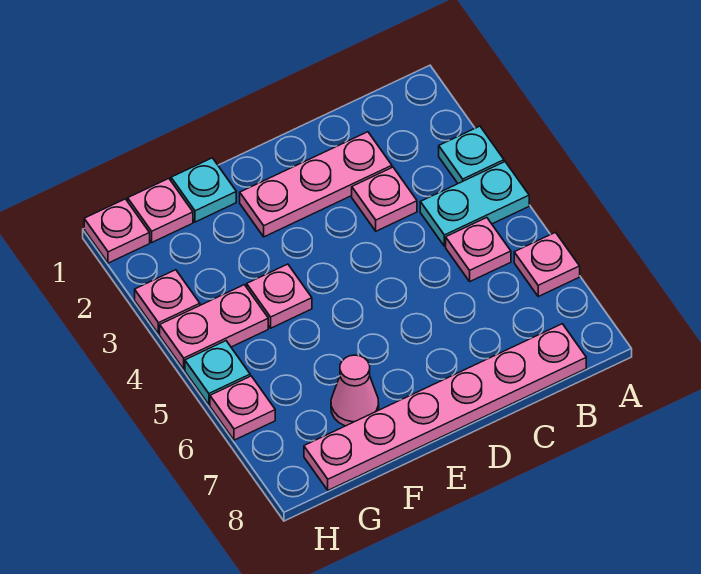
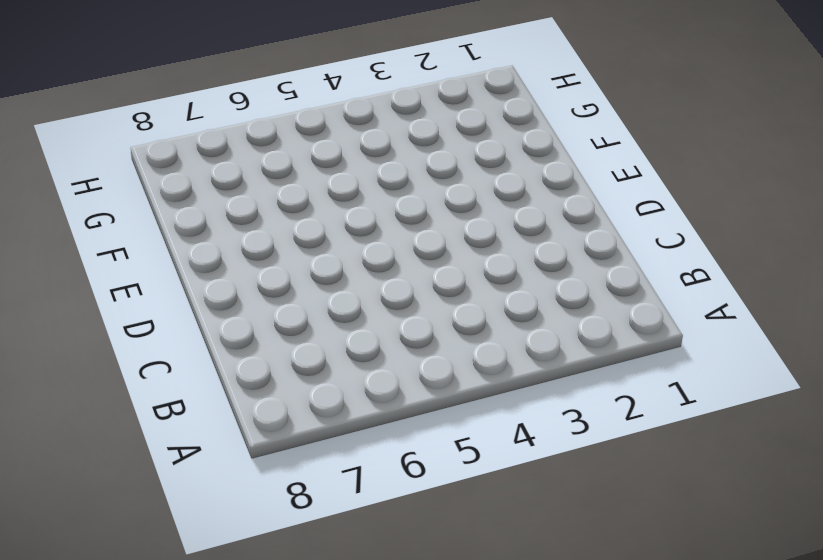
none -> cyan 1x1 plate [439,126,504,183]
none -> cyan 1x2 plate [420,162,529,246]
none -> pink 1x1 plate [514,232,580,296]

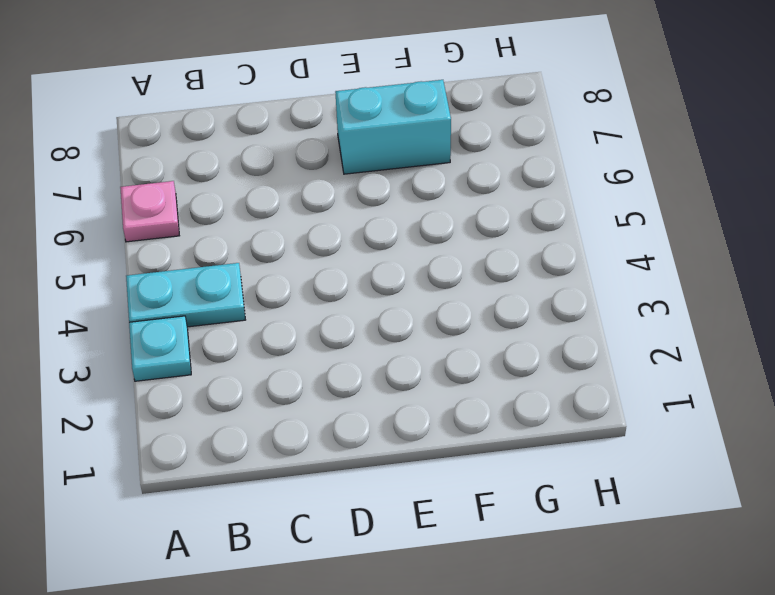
cyan 1x2 brick [335,80,451,174] -> pink 1x1 cone [331,355,379,426]
none -> pink 1x1 plate [446,218,511,281]
none -> pink 1x6 plate [304,324,586,490]
none -> pink 1x3 plate [240,132,392,237]

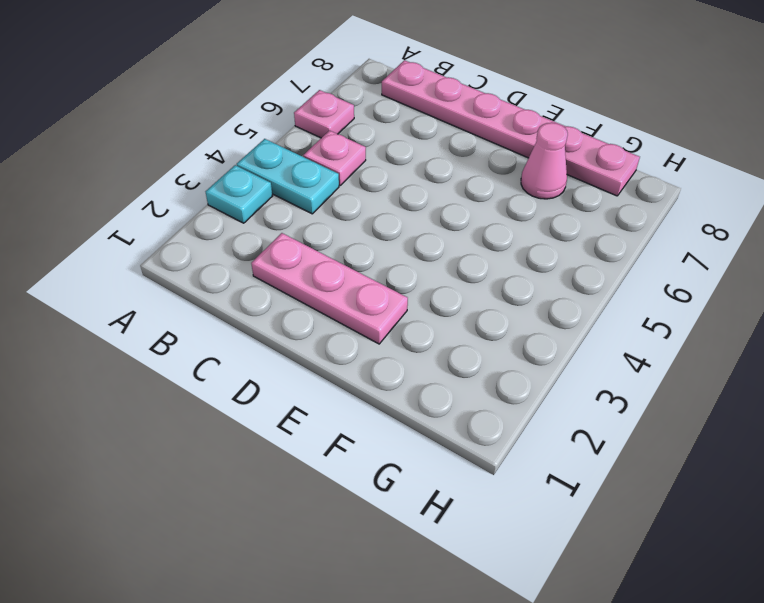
none -> pink 1x1 plate [352,167,417,231]
none -> cyan 1x1 plate [171,158,236,222]
none -> pink 1x1 plate [247,264,312,328]

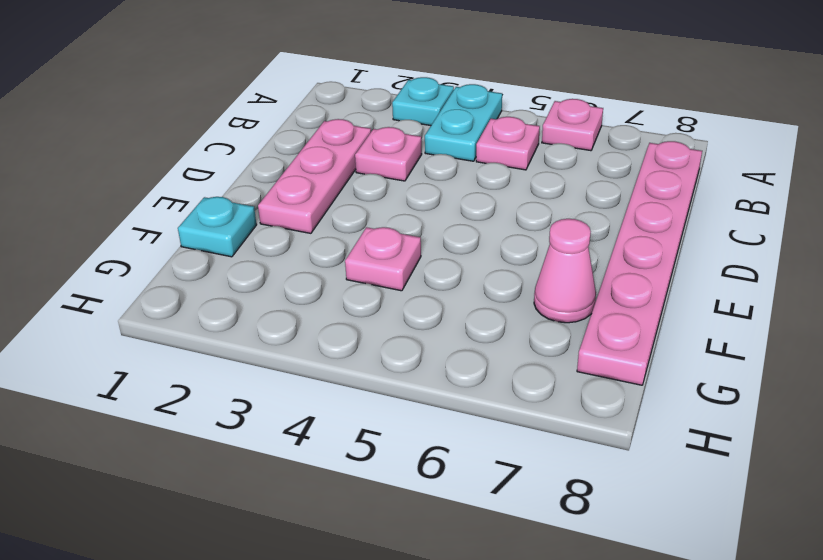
none -> pink 1x1 plate [128,178,193,242]
none -> pink 1x2 plate [160,285,268,369]
none -> pink 1x1 plate [84,199,150,263]

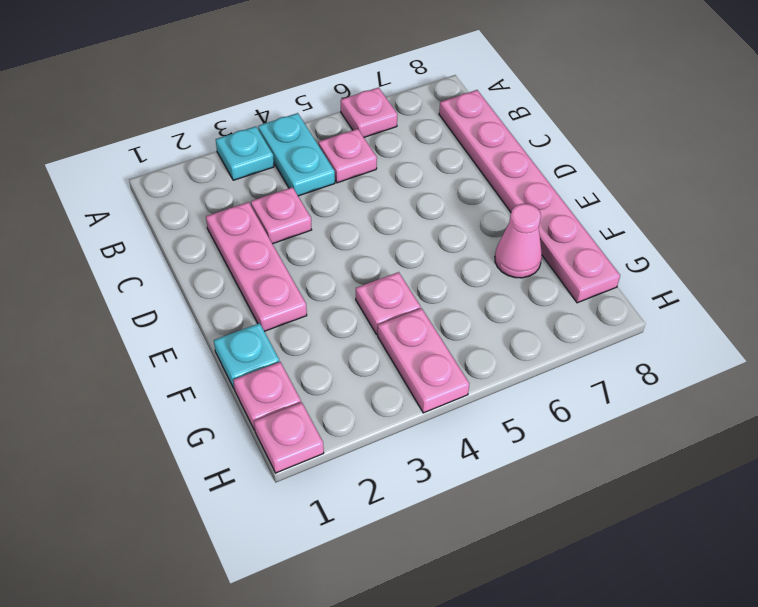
none -> pink 1x1 plate [135,270,200,334]
none -> cyan 1x1 plate [185,341,250,405]
none -> pink 1x1 plate [210,376,275,440]

